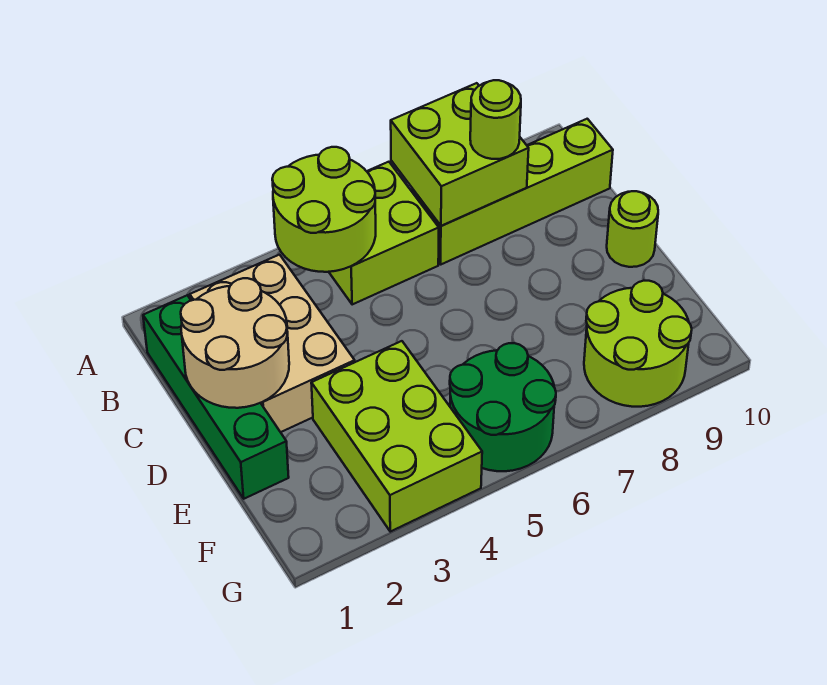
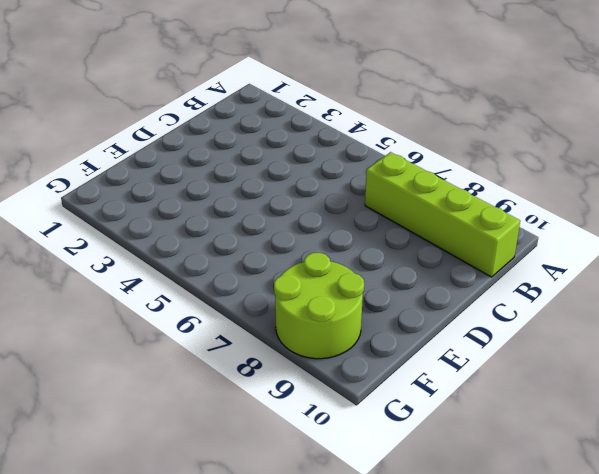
none -> lime 2x2 brick [329,162,439,304]
none -> green 1x4 brick [143,295,289,499]
none -> tan 2x3 brick [190,255,355,432]

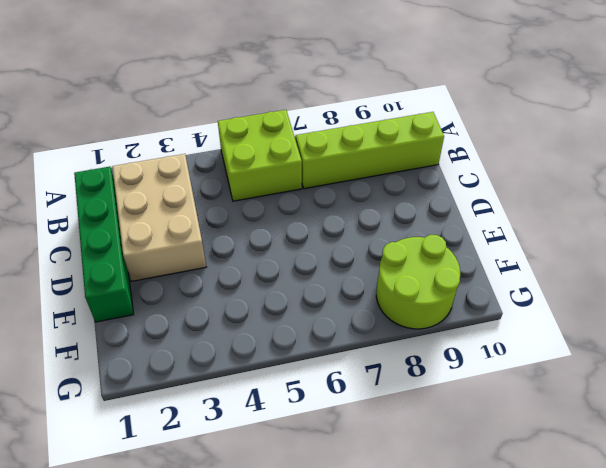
none -> lime 1x1 round brick [607,191,658,267]
none -> lime 2x3 brick [311,341,482,532]
none -> green 2x2 round brick [450,343,556,471]

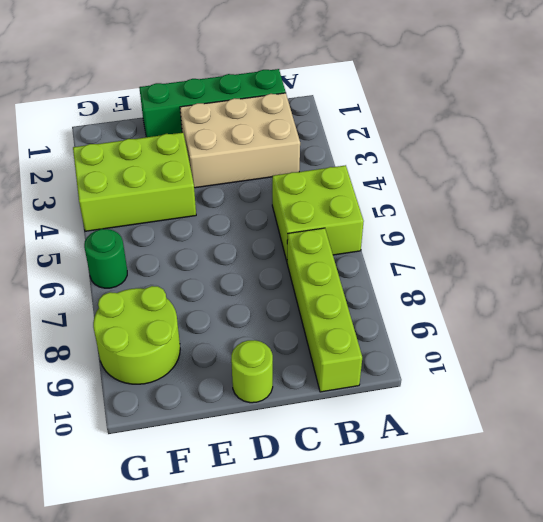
green 1x1 round brick [84,229,127,288] -> green 2x2 round brick [450,343,556,471]
none -> lime 2x2 round brick [272,147,376,272]
none -> lime 2x2 brick [391,83,529,226]
none -> tan 2x2 round brick [181,278,289,408]

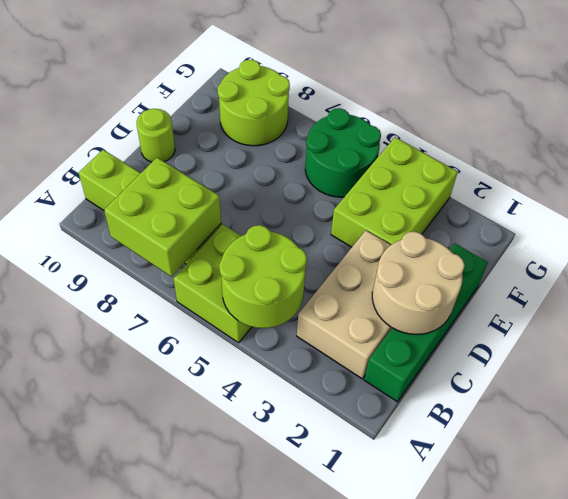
none -> lime 1x1 round brick [470,80,521,159]

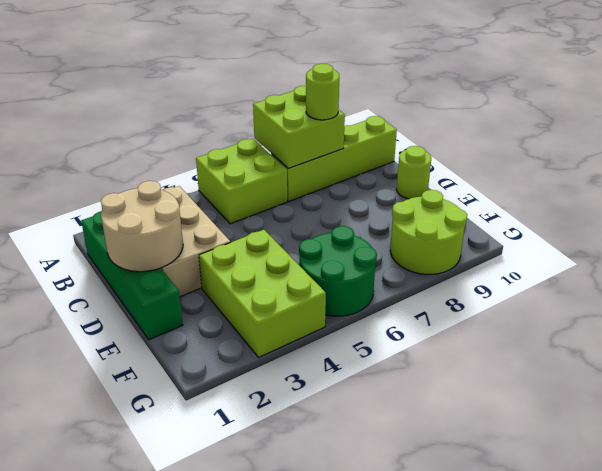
none -> lime 2x2 round brick [272,147,376,272]

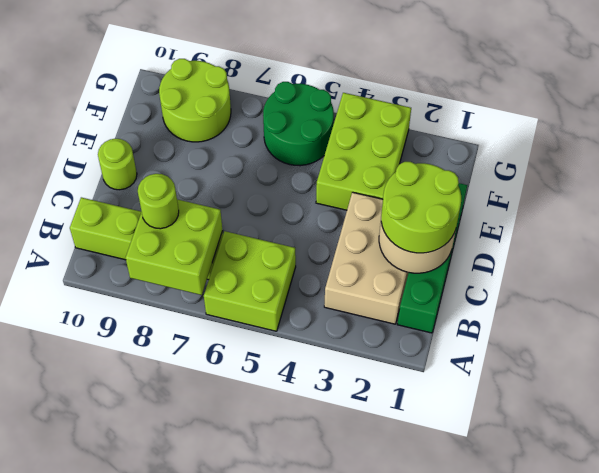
lime 2x2 round brick [381,162,461,253] -> lime 2x2 round brick moved to [272,147,376,272]

